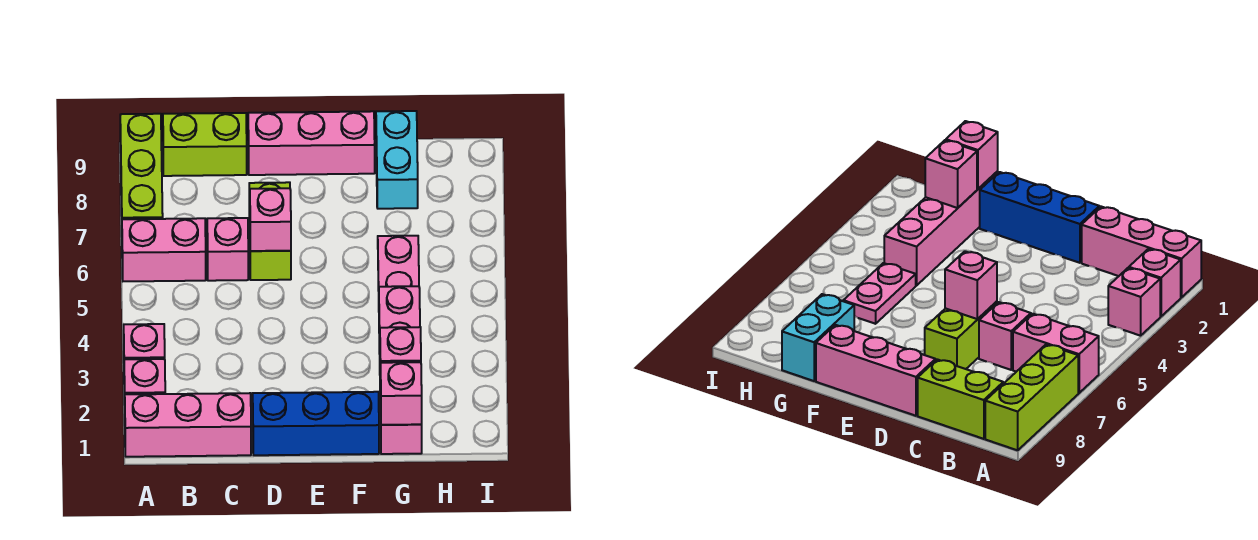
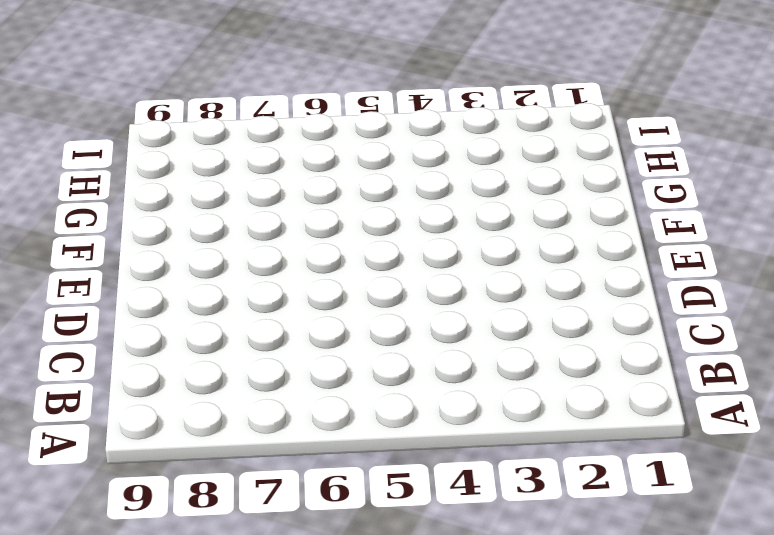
none -> pink 1x3 brick [125,393,251,457]
none -> pink 1x1 brick [124,359,165,405]
none -> pink 1x1 brick [124,324,165,359]

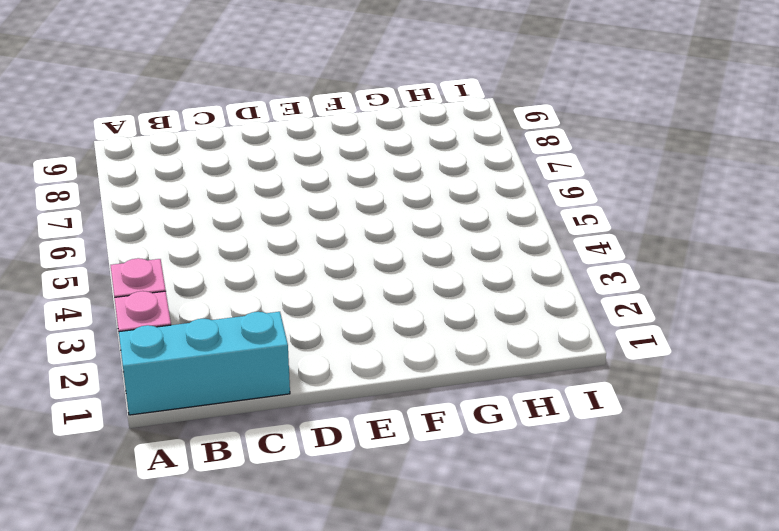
cyan 1x3 brick [119,312,290,415] -> pink 1x3 brick [125,393,251,457]
none -> pink 1x2 brick [122,218,206,281]
none -> lime 1x3 brick [120,114,163,219]
none -> lime 1x2 brick [163,113,247,176]

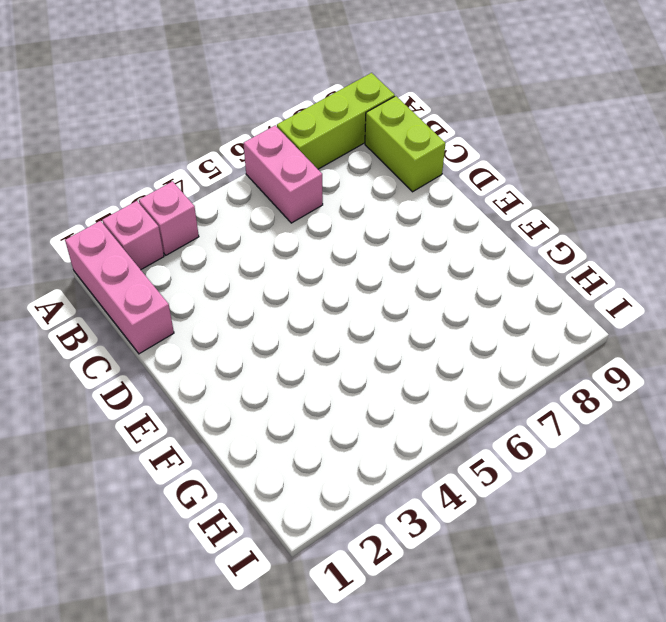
none -> pink 1x1 brick [207,218,248,281]
none -> blue 1x3 brick [253,392,379,455]
none -> lime 1x2 brick [249,182,291,280]

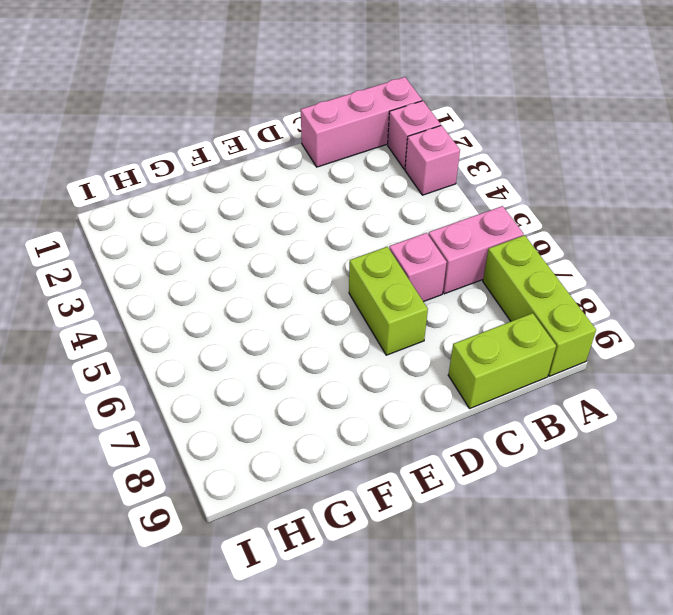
none -> blue 1x3 brick [253,392,379,455]
none -> pink 1x3 brick [248,111,375,175]
none -> pink 1x4 brick [379,286,422,454]

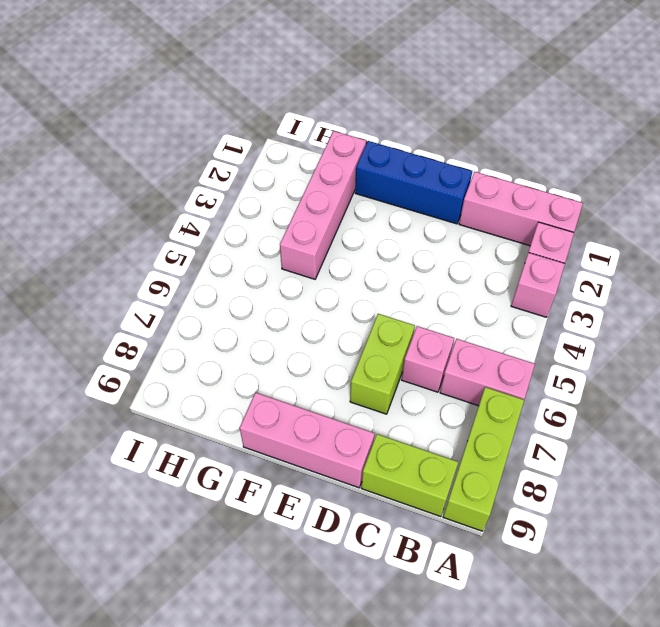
none -> pink 1x2 plate [378,236,419,291]
none -> cyan 1x2 brick [376,111,418,209]
none -> pink 1x1 brick [250,188,291,251]

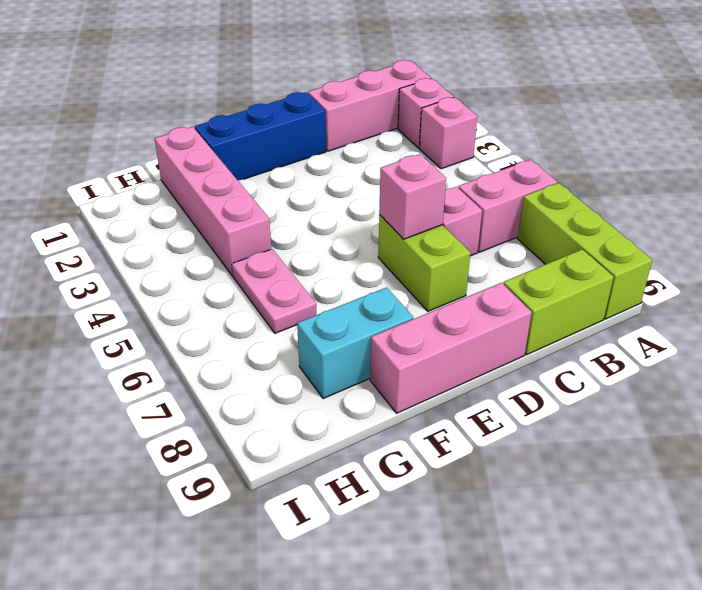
cyan 1x2 brick [297,288,413,399] -> cyan 1x2 brick turned to [376,111,418,209]
none -> pink 1x1 brick [381,362,422,425]
none -> pink 1x1 brick [380,327,421,388]

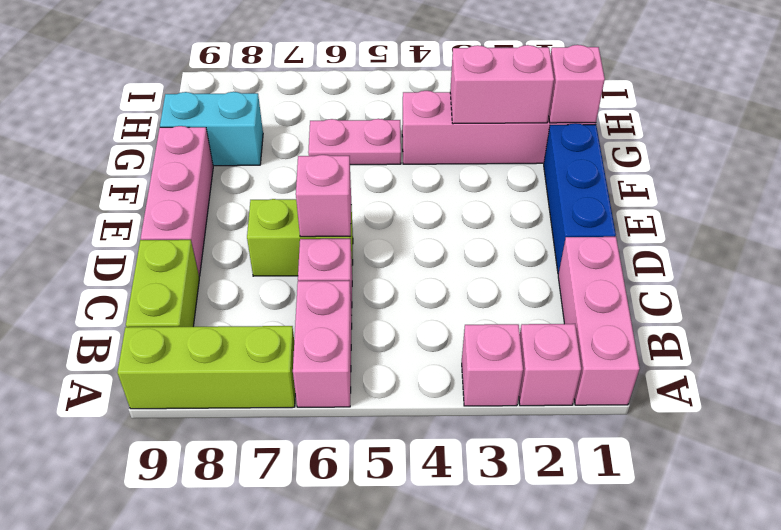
pink 1x2 brick [450,45,554,124] -> pink 1x1 brick [380,327,421,388]

